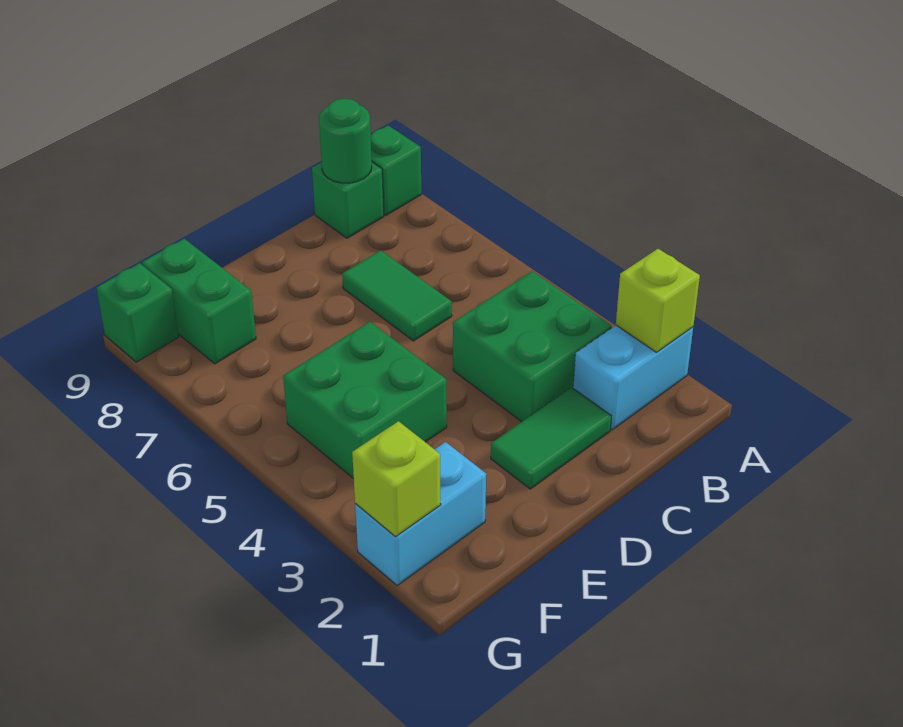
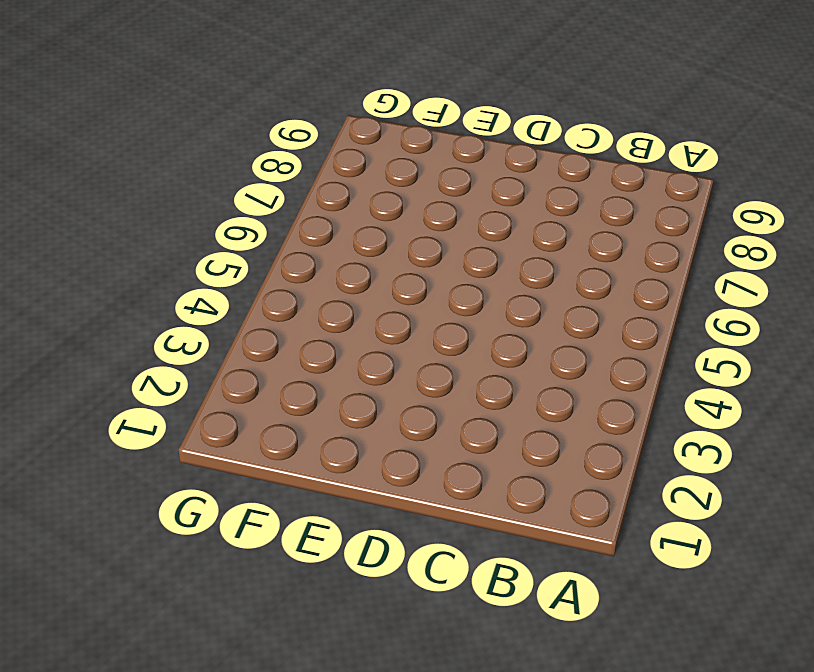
none -> cyan 1x2 brick [573,325,693,430]
none -> green 1x1 brick [371,125,421,215]
none -> green 2x2 brick [453,271,612,422]

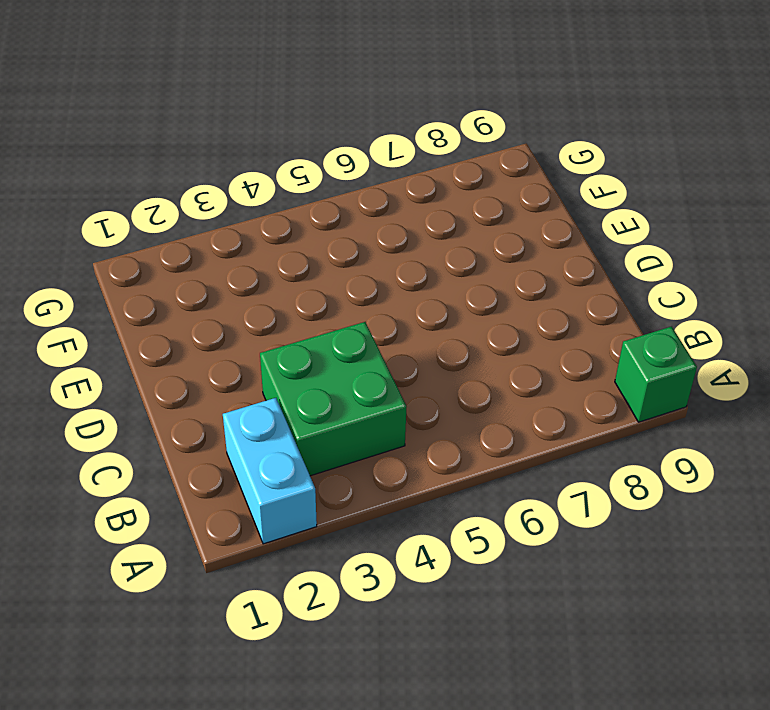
none -> green 1x1 brick [312,162,384,238]
none -> green 1x2 tile [491,387,611,489]
none -> green 1x2 tile [342,250,452,341]

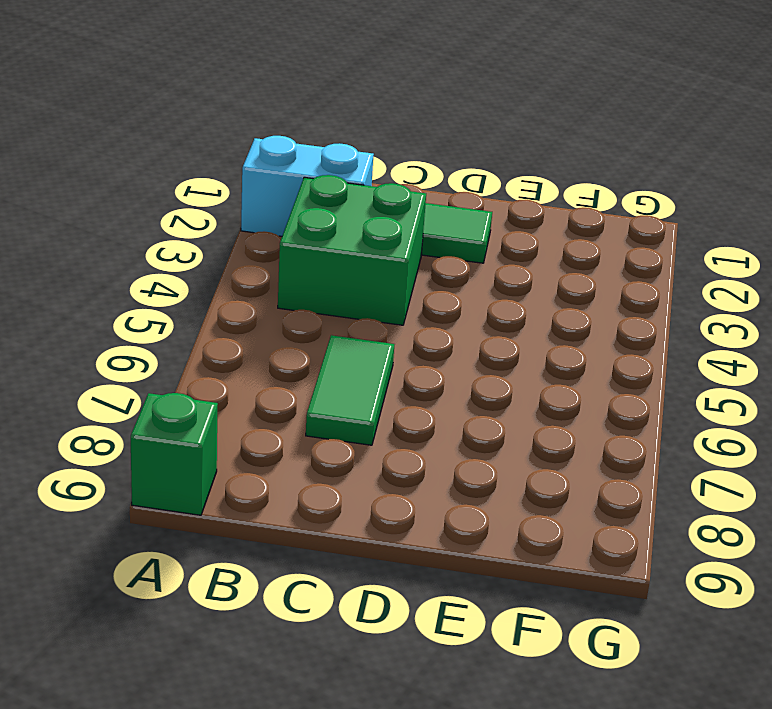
none -> green 1x1 brick [312,162,384,238]
none -> green 2x2 brick [283,322,447,479]
none -> cyan 1x2 brick [355,442,486,586]

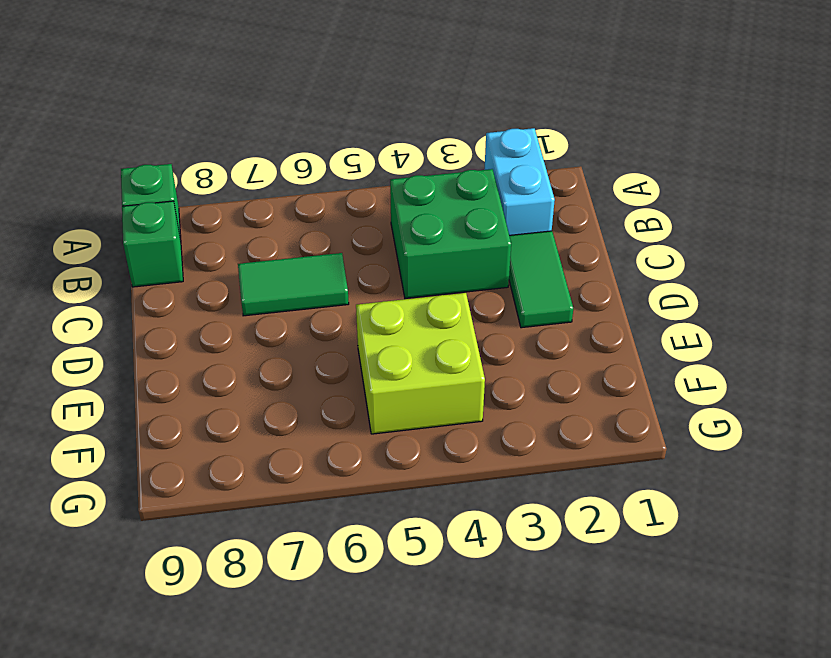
lime 2x2 brick [356,293,485,434] -> green 2x2 brick [283,322,447,479]
none -> cyan 1x2 brick [355,442,486,586]
none -> green 1x2 brick [142,239,256,364]
none -> green 1x1 brick [96,263,179,362]

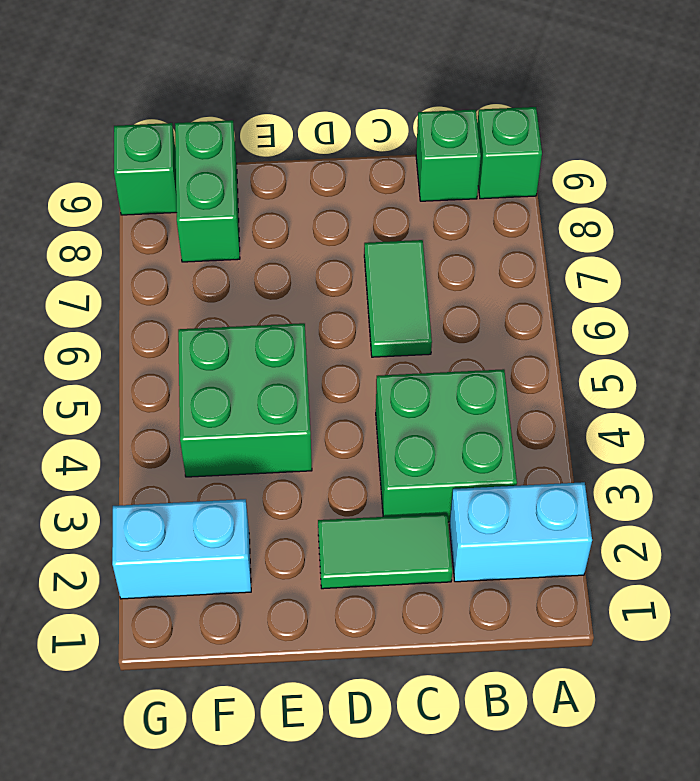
none -> lime 1x1 brick [616,249,700,352]
none -> green 1x1 round brick [319,99,372,183]
none -> lime 1x1 brick [352,421,441,537]

